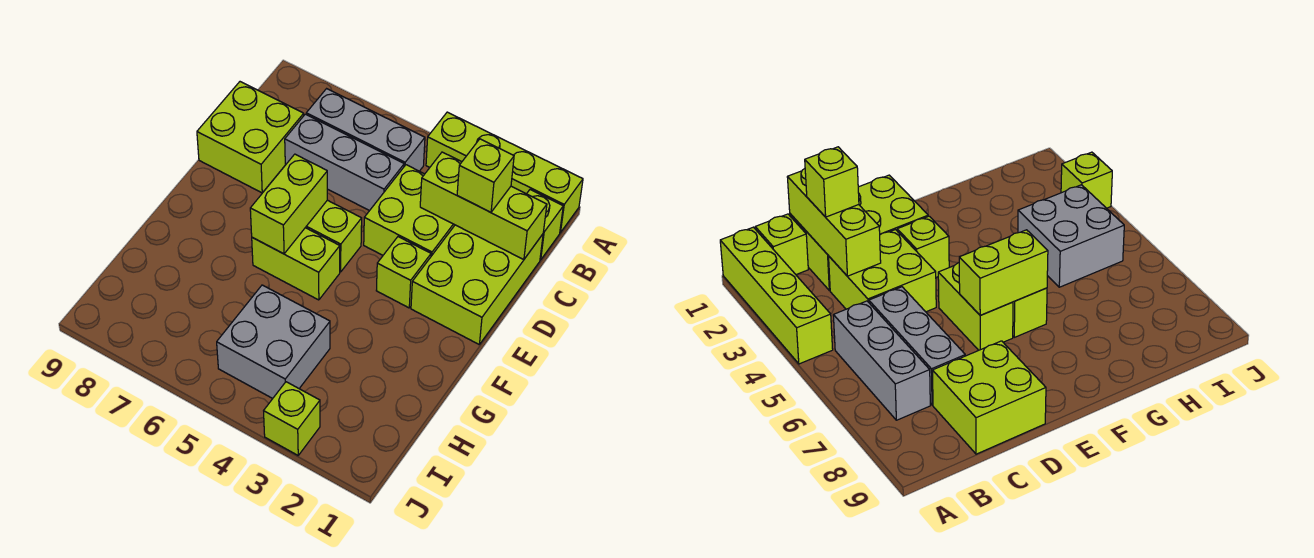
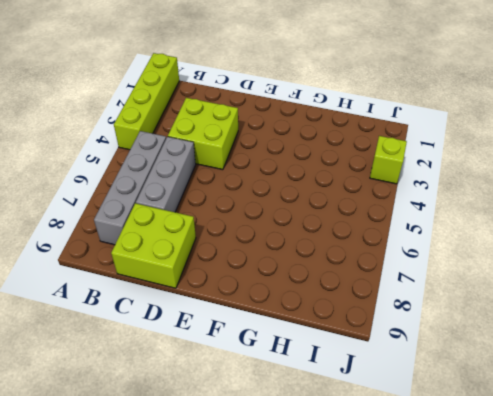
grey 1x4 brick [94,131,166,245] -> grey 1x3 brick [306,89,425,171]
none -> lime 1x1 brick [527,190,563,260]
none -> lime 2x3 brick [411,225,543,344]
none -> lime 1x1 brick [376,237,431,308]

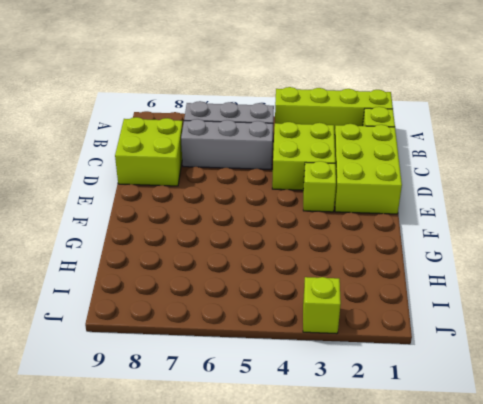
none -> lime 1x2 brick [305,200,362,272]
none -> lime 1x2 brick [252,228,340,300]
none -> grey 2x2 brick [217,285,330,399]

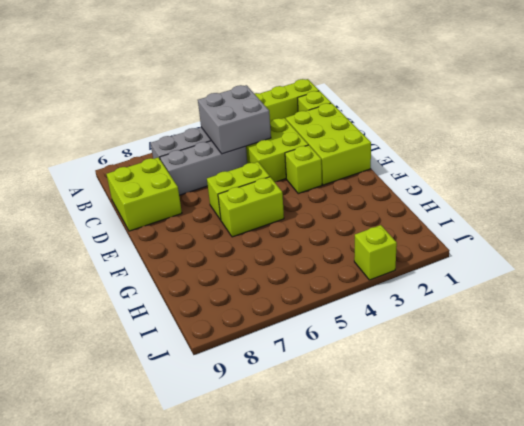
grey 2x2 brick [198,85,271,154] -> grey 2x2 brick moved to [217,285,330,399]
none -> lime 1x3 brick [420,152,547,260]
none -> lime 1x2 brick [250,154,327,254]
none -> lime 1x1 brick [457,139,514,212]

